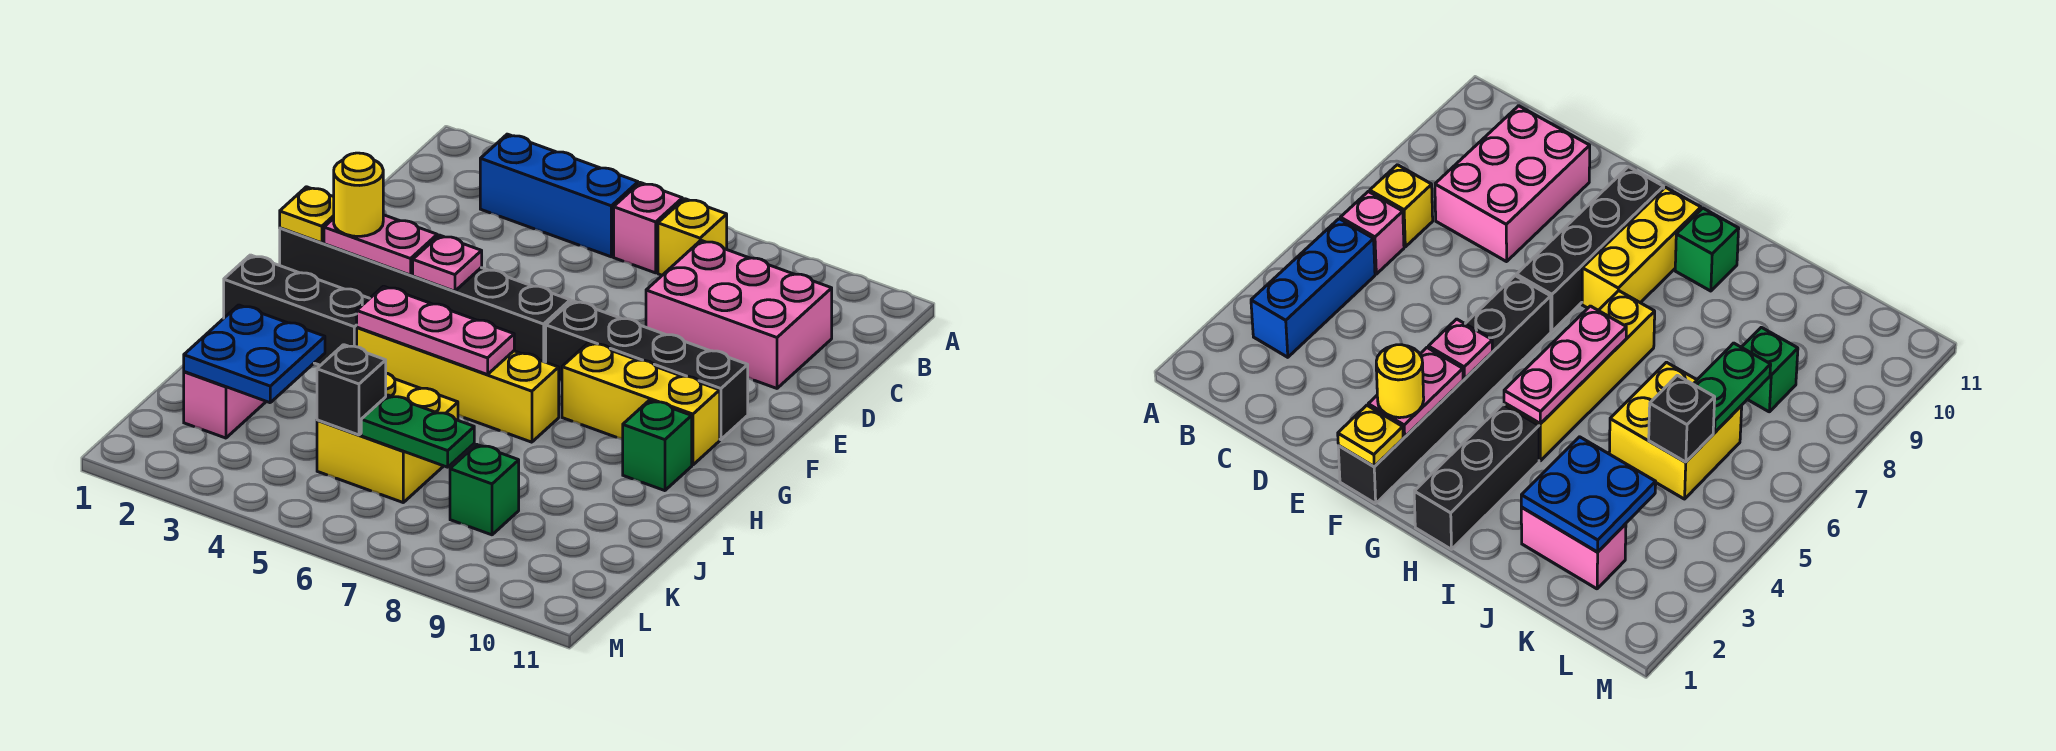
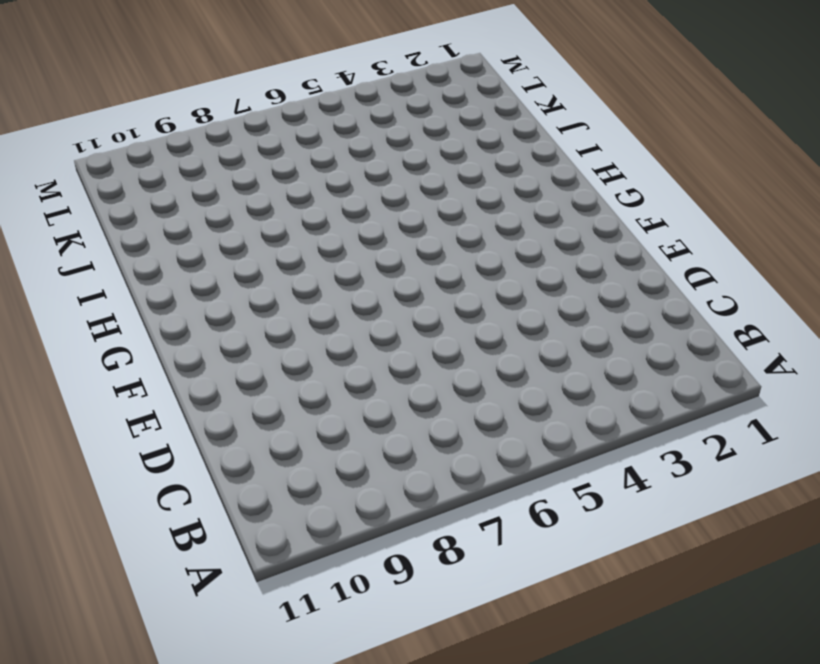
none -> blue 1x3 brick [480,134,638,257]
none -> pink 1x1 brick [614,183,682,273]
none -> yellow 1x1 brick [658,199,727,275]

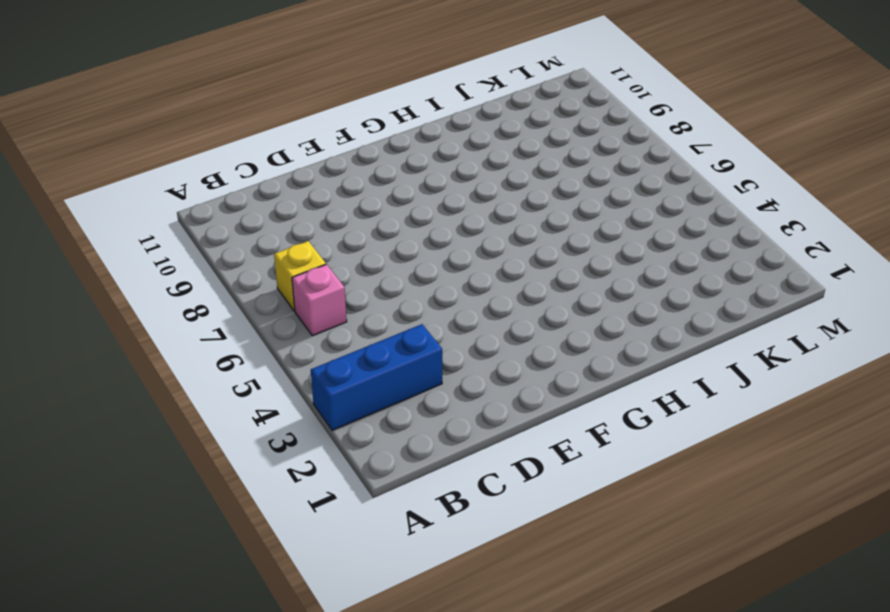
blue 1x3 brick [311,324,442,430] -> blue 1x3 brick turned to [480,134,638,257]
none -> pink 2x3 brick [646,240,832,388]
none -> black 1x6 brick [280,228,570,362]
none -> black 1x4 brick [546,301,748,440]

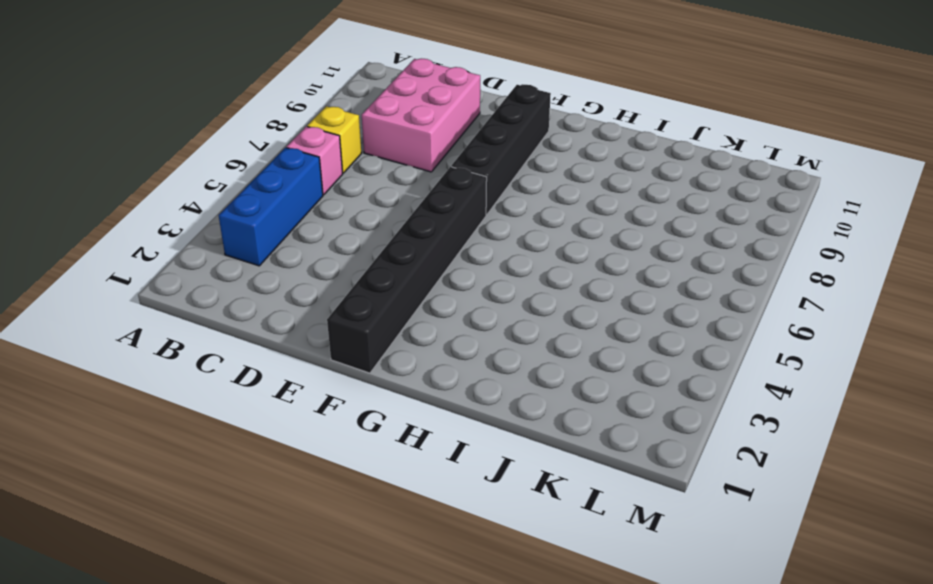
none -> yellow 1x3 brick [562,343,720,465]
none -> black 1x3 brick [224,255,370,365]
none -> yellow 1x4 brick [357,327,559,442]

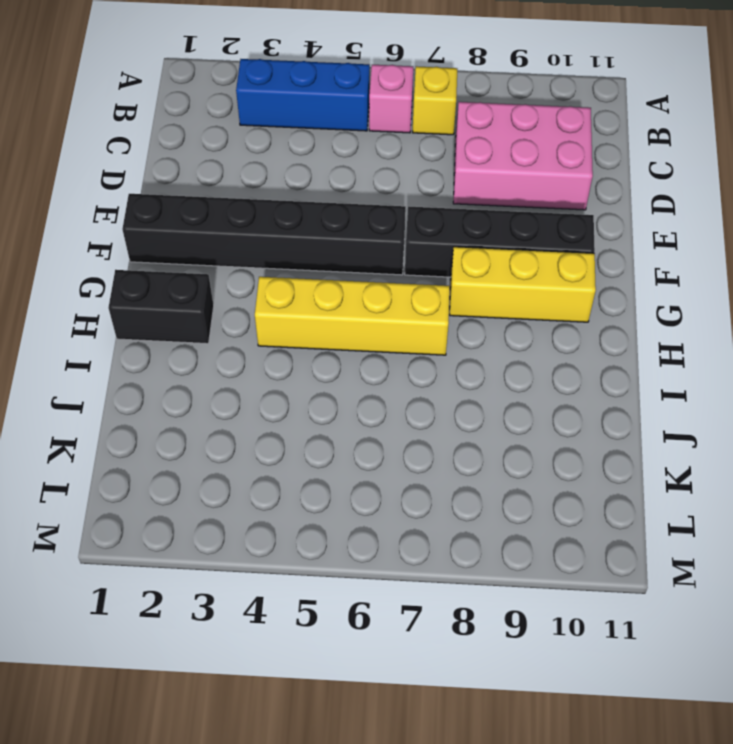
black 1x2 brick [108,270,214,344] -> black 1x3 brick [224,255,370,365]
none -> green 1x1 brick [623,400,692,491]
none -> pink 1x2 brick [184,372,266,438]
none -> yellow 2x2 brick [317,373,458,502]

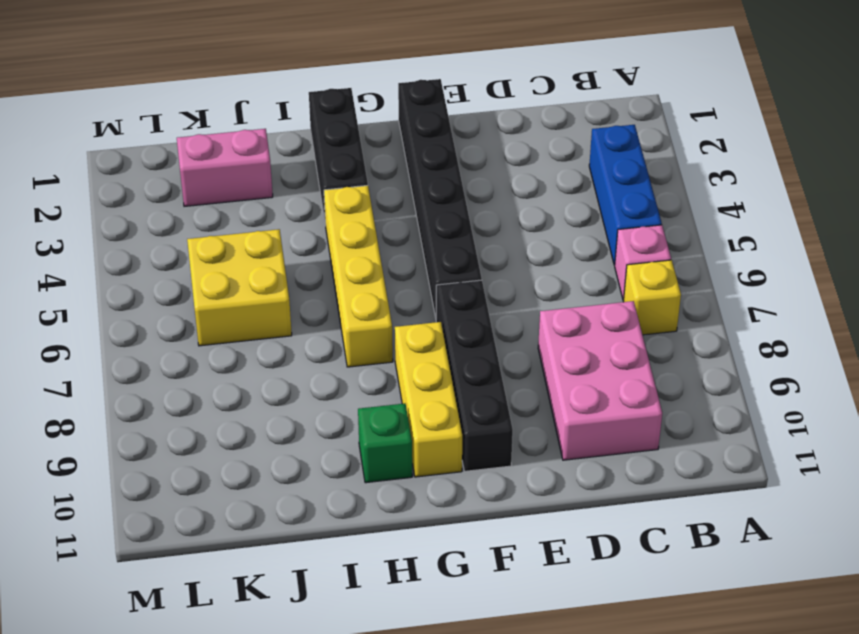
none -> green 1x1 brick [450,444,519,535]
none -> yellow 1x1 plate [280,187,334,243]
none -> pink 1x2 plate [324,215,437,275]

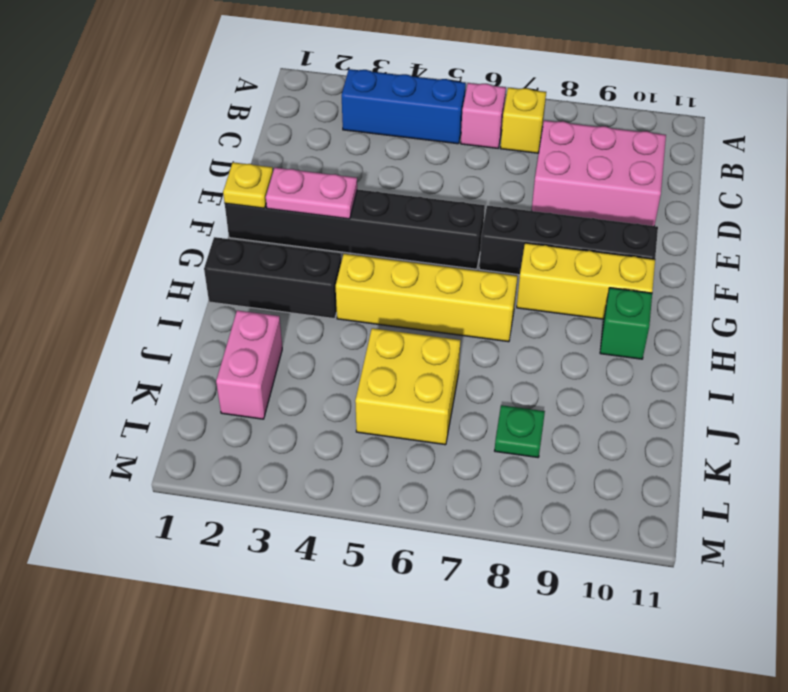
green 1x1 plate [495,405,545,457] -> green 1x1 brick [450,444,519,535]
none -> pink 1x1 plate [413,235,482,291]
none -> pink 1x3 plate [357,286,514,375]
none -> blue 2x2 plate [184,305,325,403]

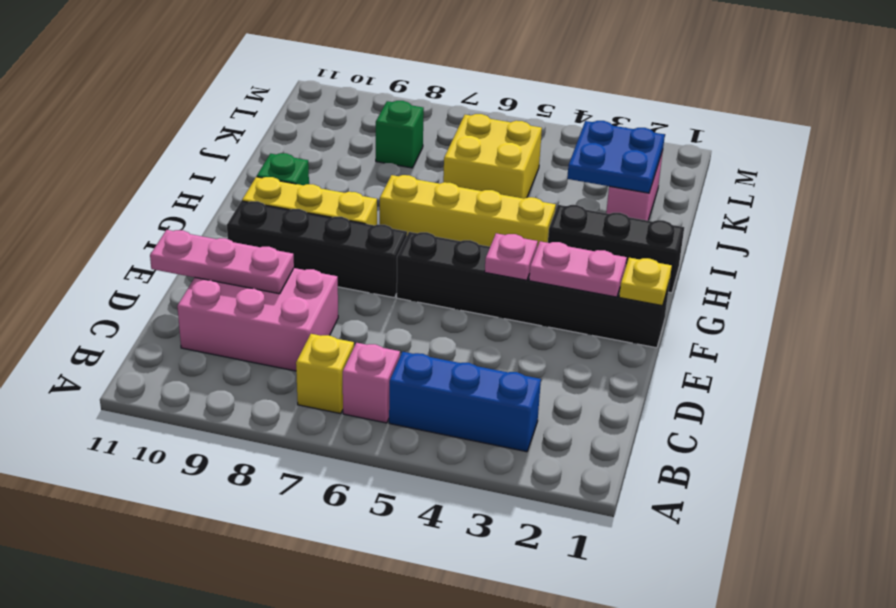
pink 1x3 plate [150,230,294,294] -> pink 1x3 plate moved to [357,286,514,375]
none -> black 1x1 brick [317,345,386,435]
none -> green 1x2 plate [361,395,474,467]
none -> yellow 1x1 round brick [334,153,383,236]

